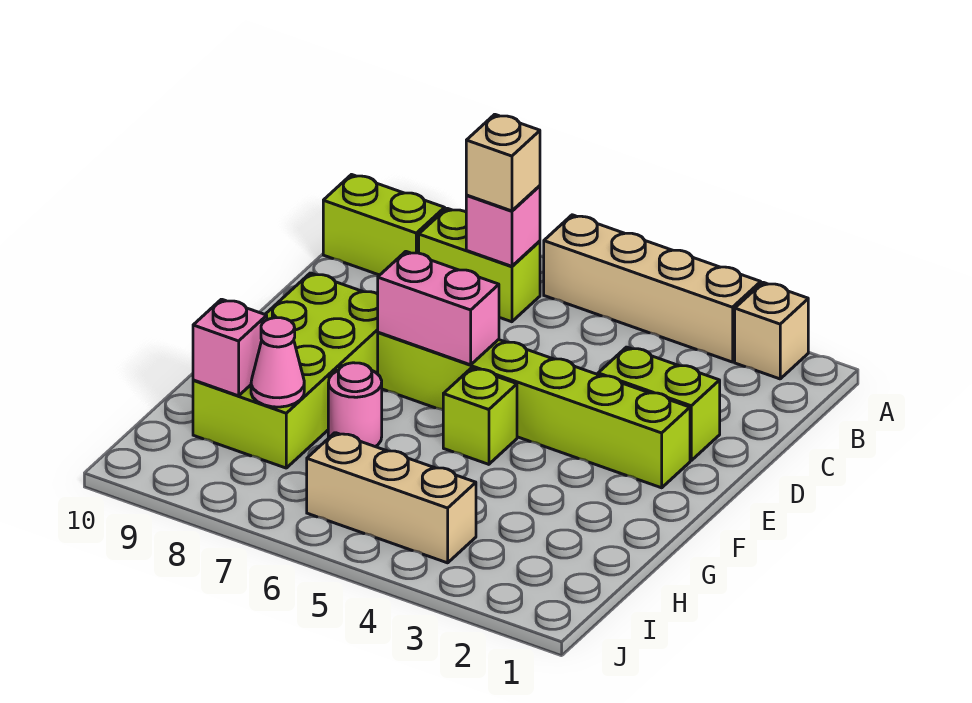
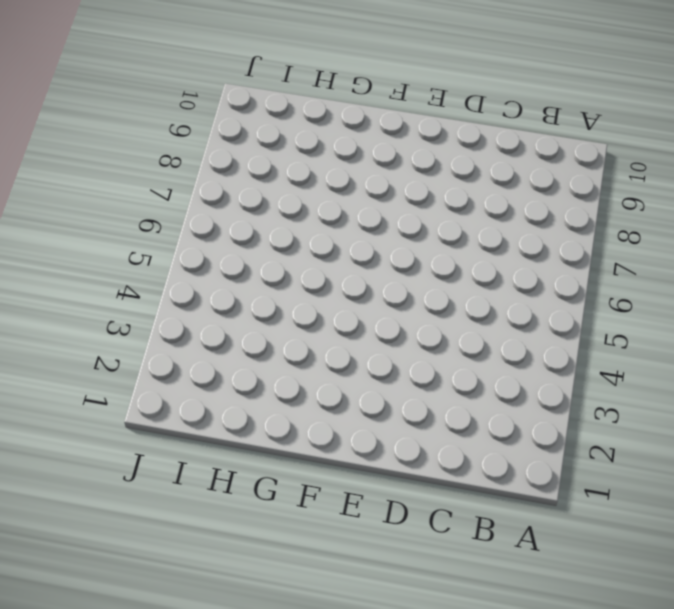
none -> tan 1x1 brick [735,282,808,379]
none -> tan 1x4 brick [544,215,761,362]
none -> lime 1x2 brick [419,208,540,322]

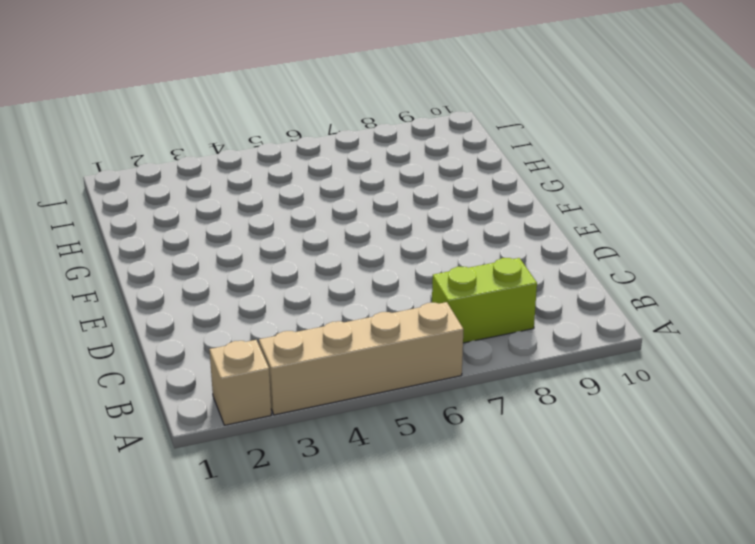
none -> lime 1x2 brick [323,175,445,275]
none -> lime 1x2 brick [598,347,720,460]
none -> lime 1x6 brick [378,332,690,488]

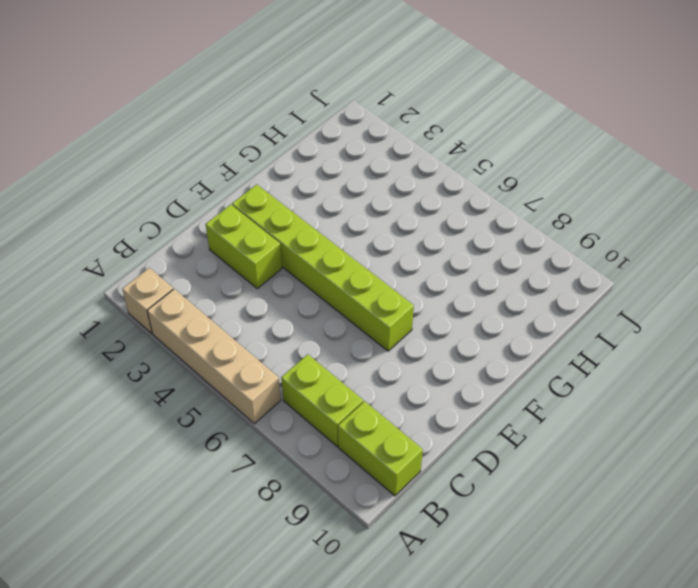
none -> lime 2x4 brick [193,273,378,468]
none -> lime 1x1 brick [443,368,517,464]
none -> pink 1x1 round brick [328,363,382,447]

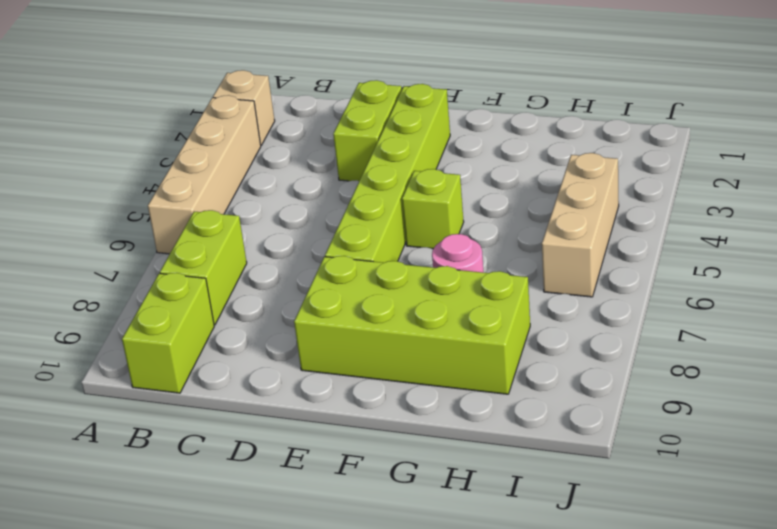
none -> pink 1x1 brick [466,186,540,266]
none -> pink 1x2 brick [378,252,499,365]
none -> pink 1x1 cone [251,318,304,407]

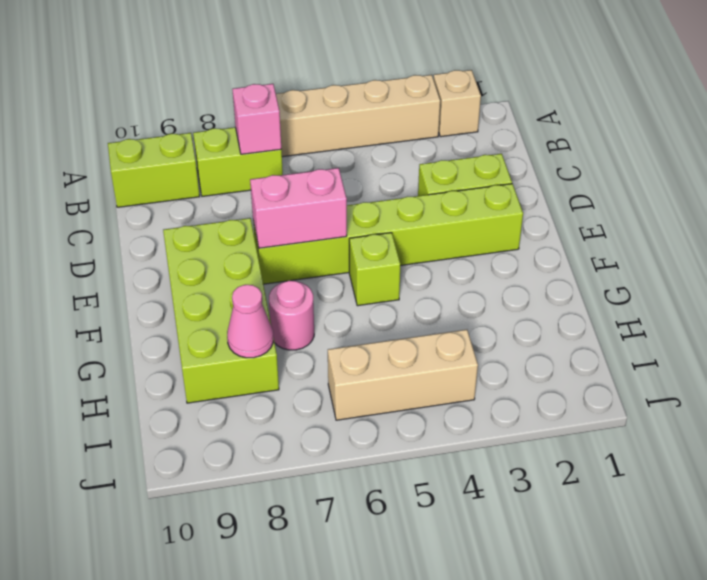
none -> pink 1x1 brick [193,299,267,396]
none -> tan 1x1 brick [466,114,540,211]

